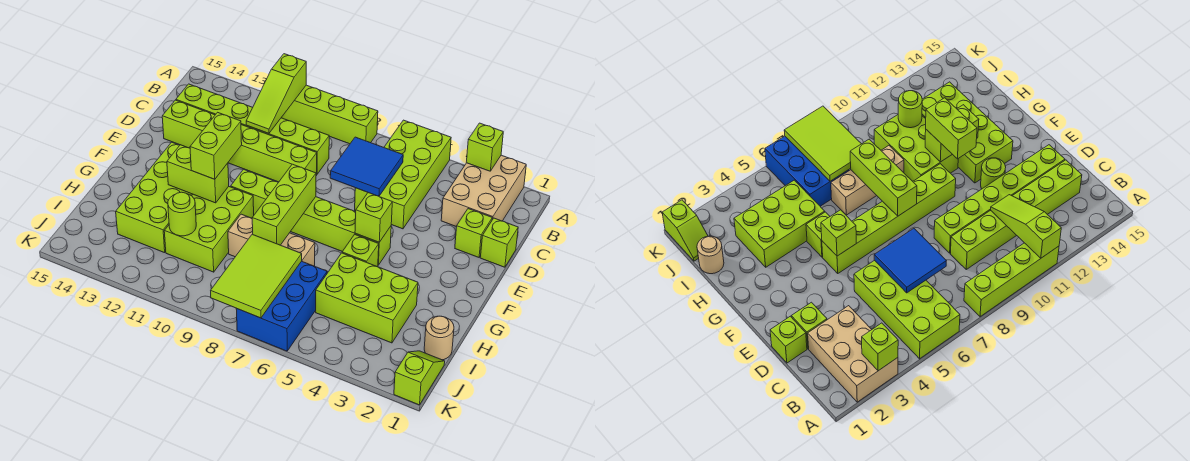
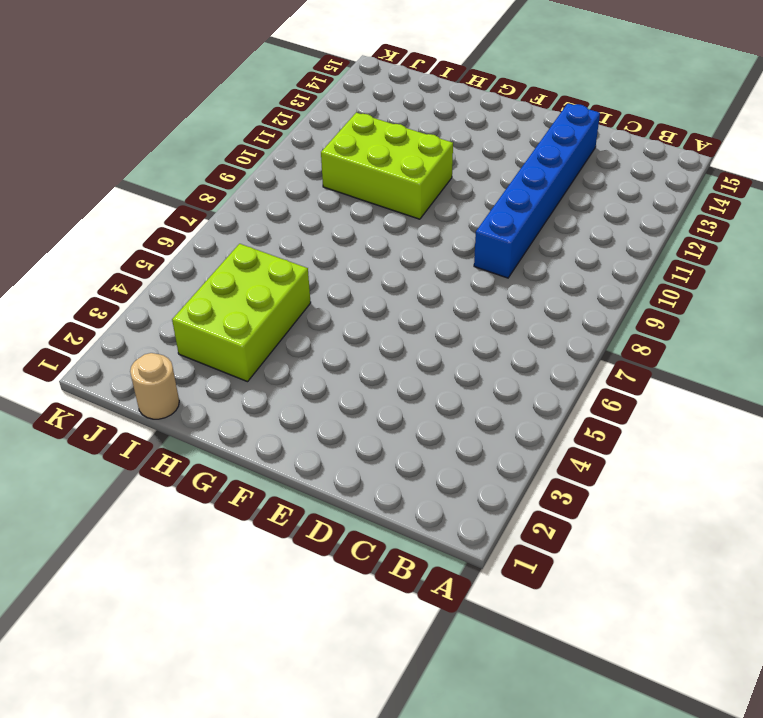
blue 1x6 brick [474,103,600,278] -> lime 1x6 brick [162,100,317,182]
none -> tan 2x3 brick [441,155,526,227]
none -> lime 2x4 brick [355,120,451,229]
none -> lime 1x4 brick [281,85,378,144]

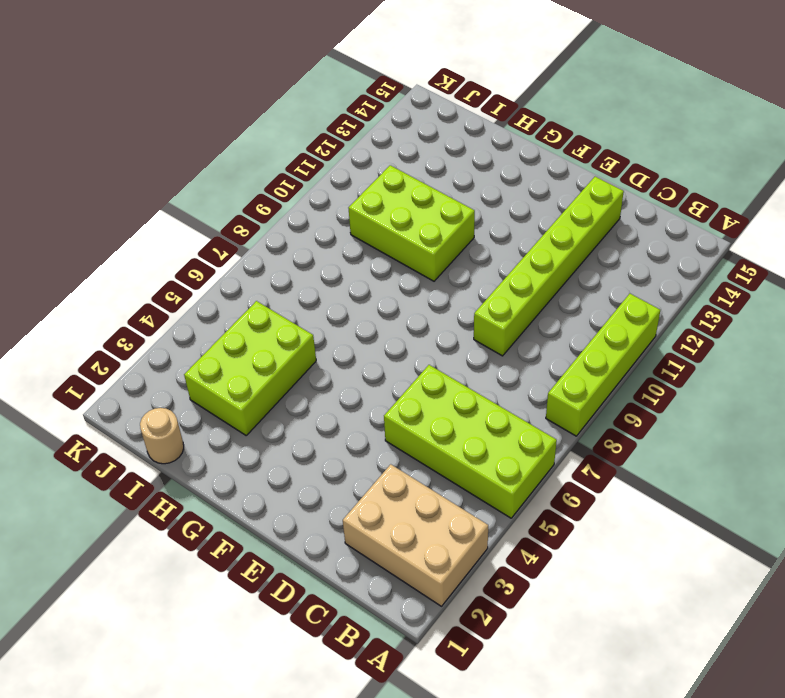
none -> lime 1x6 brick [176,84,329,174]
none -> lime 1x1 brick [480,218,518,267]
none -> lime 1x1 brick [455,209,492,257]

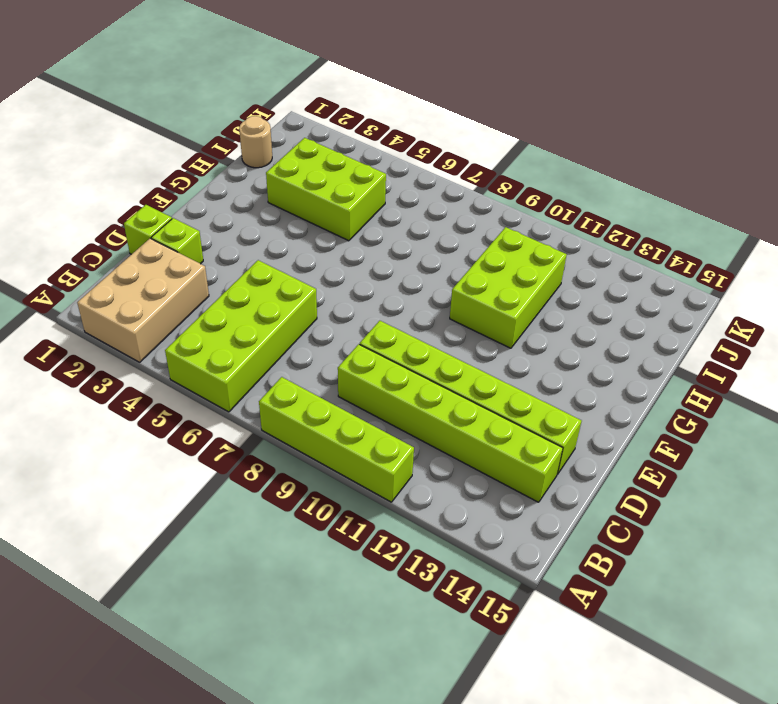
none -> lime 1x1 round brick [981,158,1006,189]
none -> lime 1x6 brick [231,169,391,265]
none -> lime 2x4 brick [116,142,192,253]

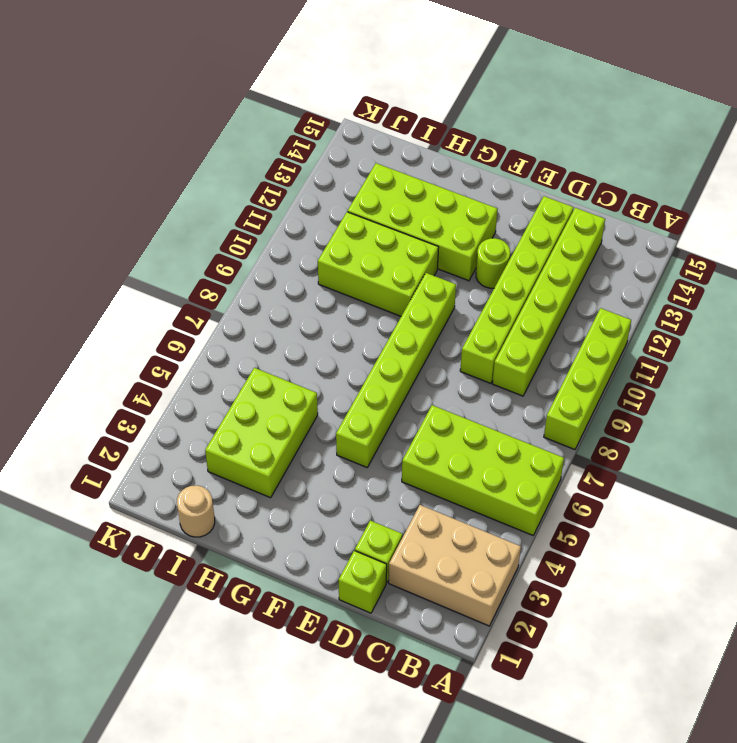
none -> lime 1x1 brick [342,234,379,267]
none -> tan 1x3 brick [228,214,315,266]
none -> blue 2x3 brick [236,261,327,351]

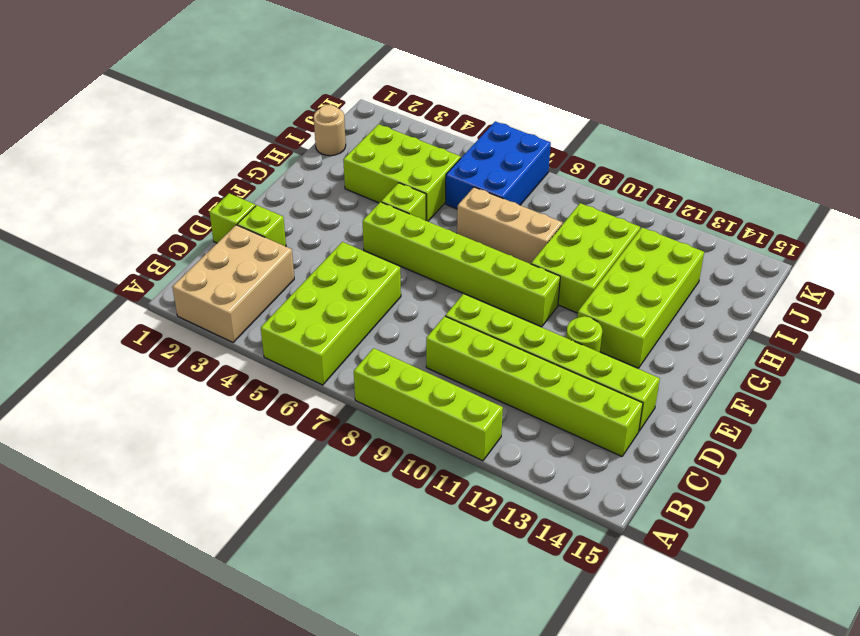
none -> lime 1x2 slope [394,351,445,405]
none -> lime 1x1 brick [466,123,503,171]
none -> lime 1x3 slope [246,54,306,133]

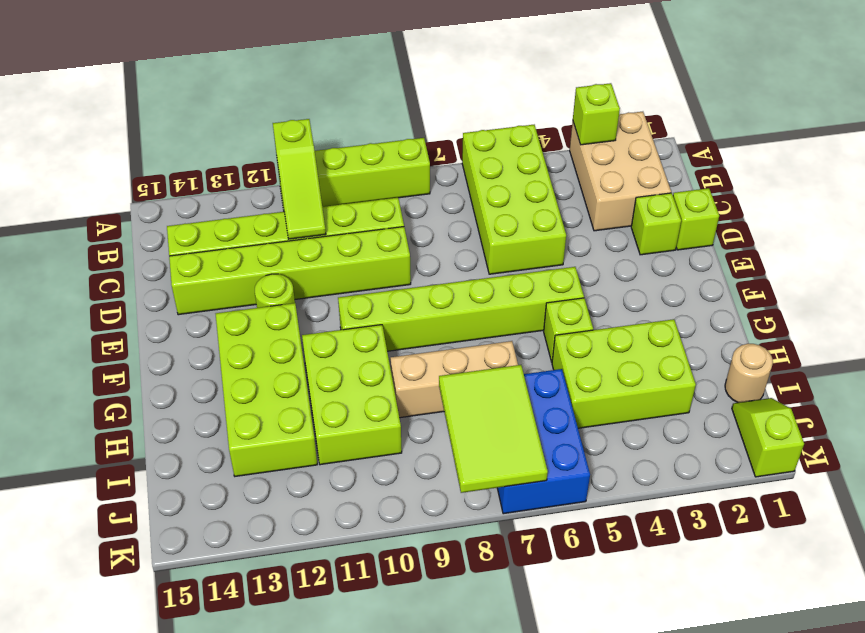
none -> blue 2x2 tile [330,137,403,196]
none -> lime 1x1 brick [355,193,392,242]
none -> lime 1x3 brick [252,164,316,245]

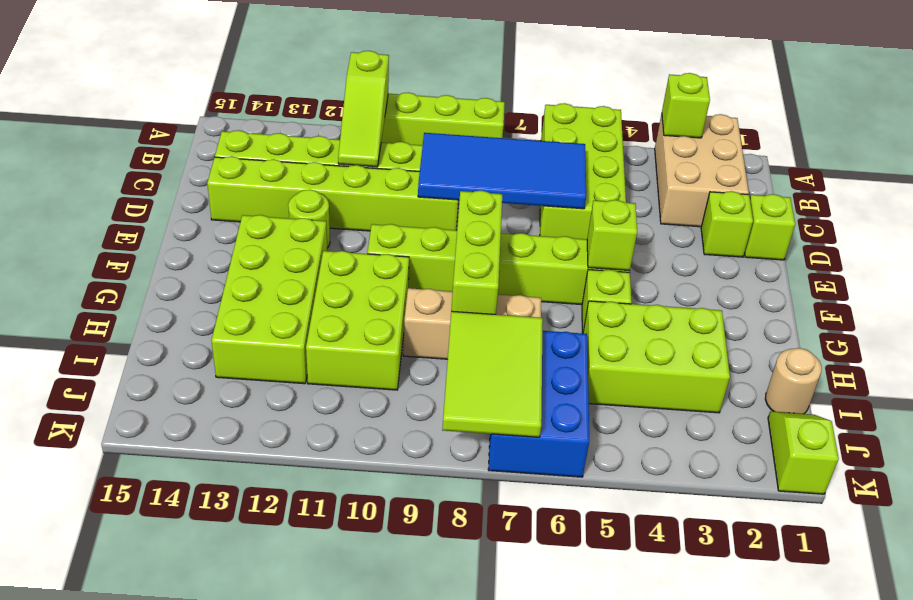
blue 2x4 tile [418,133,586,209] -> blue 2x2 tile [330,137,403,196]
none -> lime 1x2 brick [167,145,229,203]
none -> lime 1x1 round brick [168,192,196,236]
none -> lime 1x2 brick [190,112,242,179]

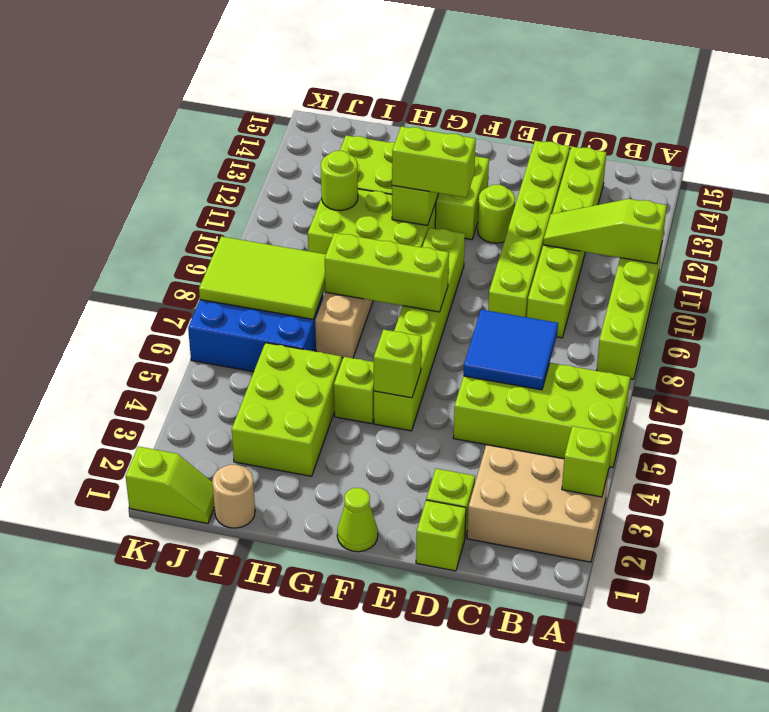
lime 1x1 cone [337,488,378,552] -> none

